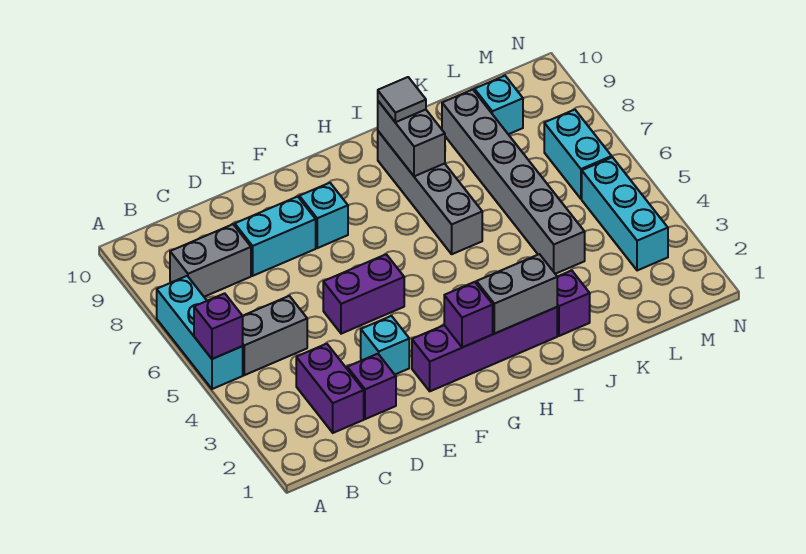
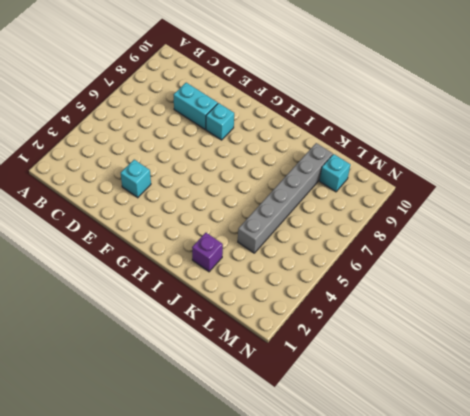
none -> cyan 1x3 brick [157,276,243,389]
none -> grey 1x2 brick [243,296,307,375]
none -> grey 1x2 brick [170,224,251,297]

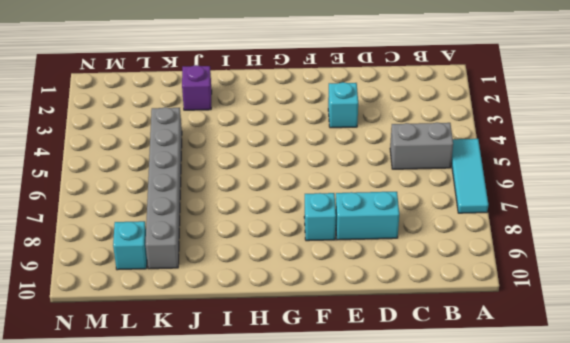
cyan 1x3 tile [451,139,488,213] -> cyan 1x3 brick [157,276,243,389]
none -> grey 1x2 brick [170,224,251,297]
none -> purple 1x2 brick [296,344,364,433]
none -> purple 1x1 brick [347,354,396,419]

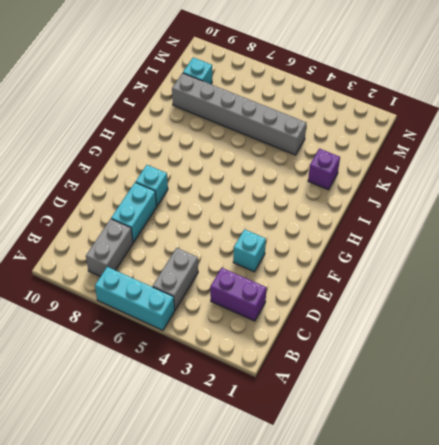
none -> purple 1x1 brick [347,354,396,419]
none -> purple 1x2 brick [323,254,404,334]
none -> purple 1x4 brick [412,307,557,391]

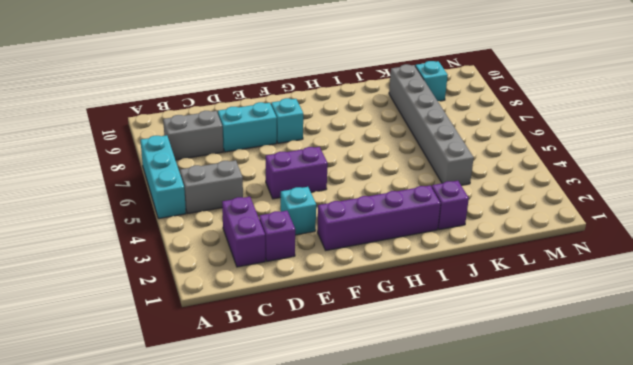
none -> grey 1x4 brick [378,131,482,254]
none -> cyan 1x3 brick [582,157,668,271]
none -> cyan 1x2 brick [544,110,612,199]

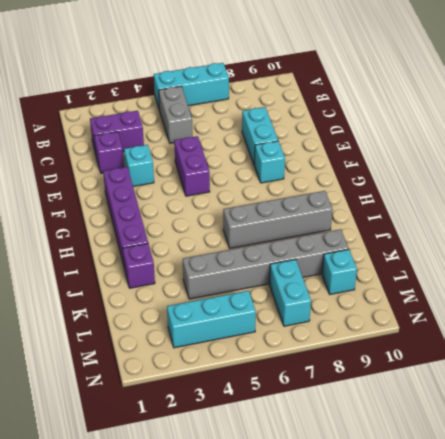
cyan 1x2 brick [269,259,311,326] -> cyan 1x2 brick turned to [544,110,612,199]
none -> grey 1x2 brick [170,224,251,297]
none -> purple 1x1 brick [194,293,243,359]
none -> purple 1x1 brick [444,282,493,347]

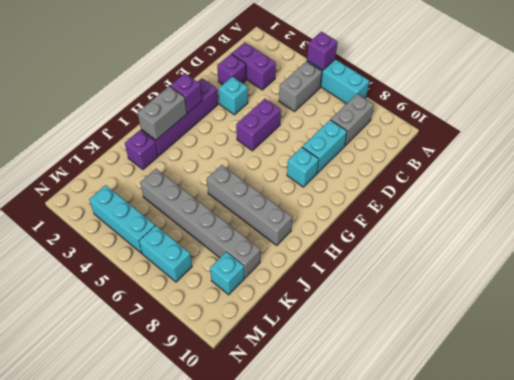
none -> grey 1x2 brick [378,101,445,176]
none -> grey 1x1 tile [378,77,426,122]

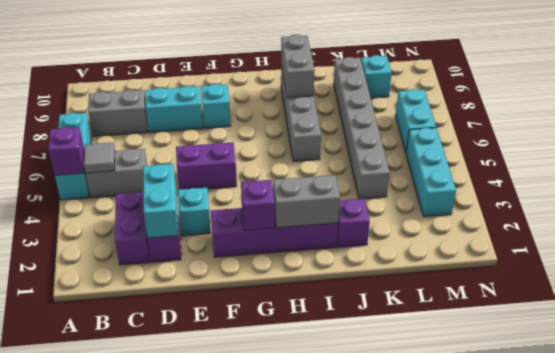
grey 1x1 tile [84,142,115,173] -> grey 1x1 tile moved to [378,77,426,122]
cyan 1x2 brick [143,164,178,238] -> none

